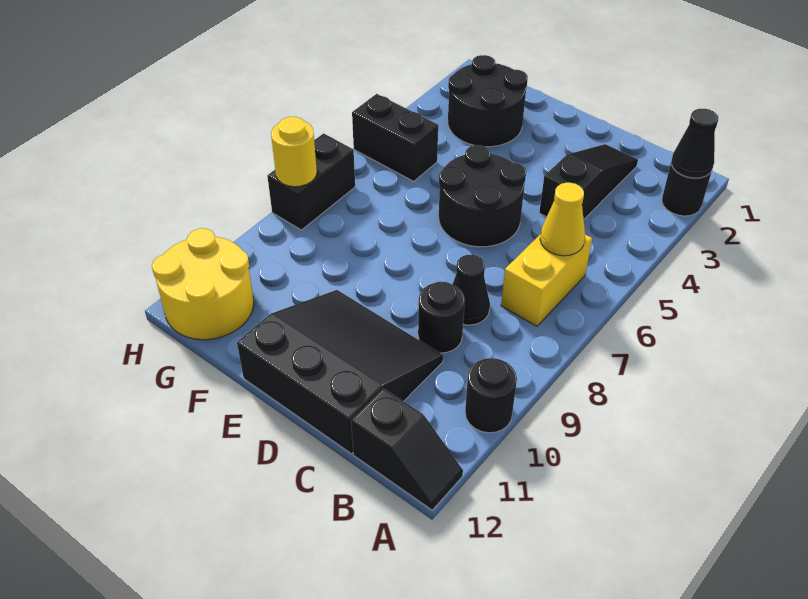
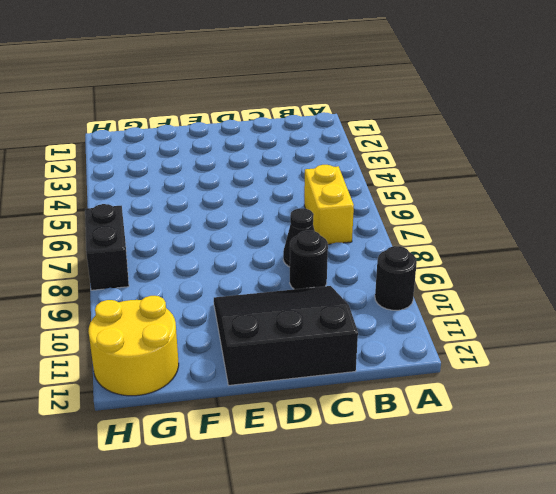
none -> black 1x1 round brick [662,164,712,216]
none -> black 1x2 slope [351,389,463,510]
none -> black 1x3 slope [539,144,638,219]

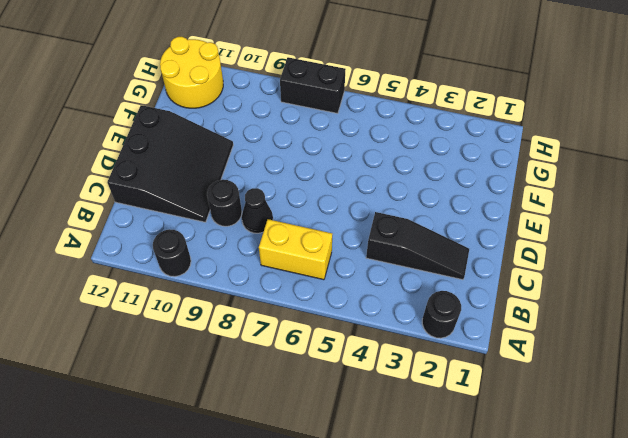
none -> black 1x2 slope [351,389,463,510]
none -> black 2x2 round brick [439,145,526,247]
none -> black 2x2 round brick [448,55,528,147]

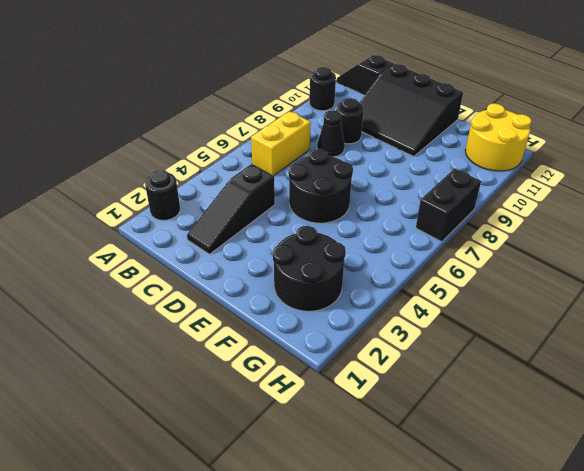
none -> black 1x2 brick [352,94,438,181]
none -> black 1x1 cone [671,109,718,178]
none -> yellow 1x1 cone [540,183,585,256]

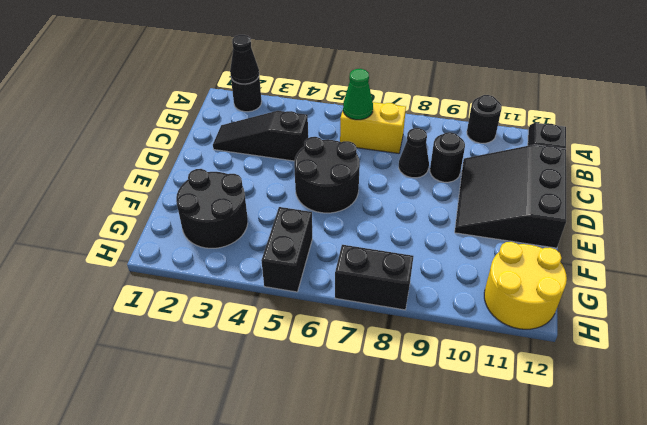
green 1x1 cone [343,69,373,120] -> yellow 1x1 cone [540,183,585,256]
none -> yellow 1x1 round brick [271,117,317,187]

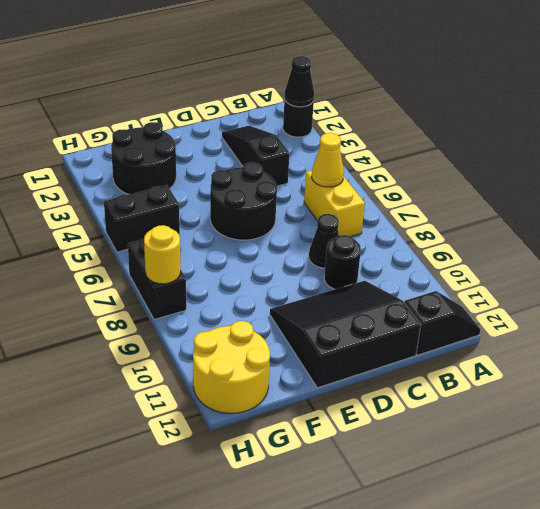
none -> black 1x1 round brick [465,358,517,433]

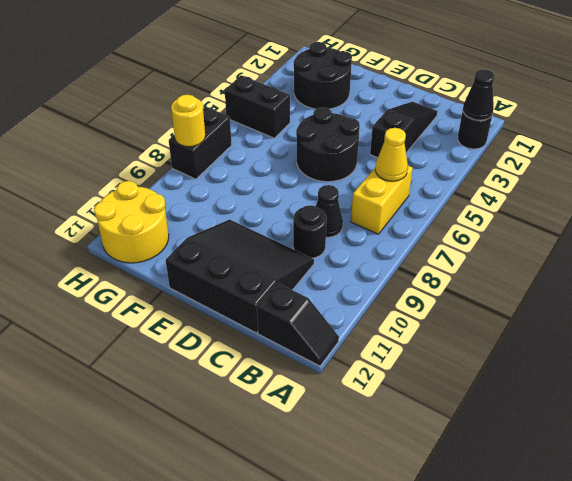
none -> black 1x1 round brick [465,358,517,433]

